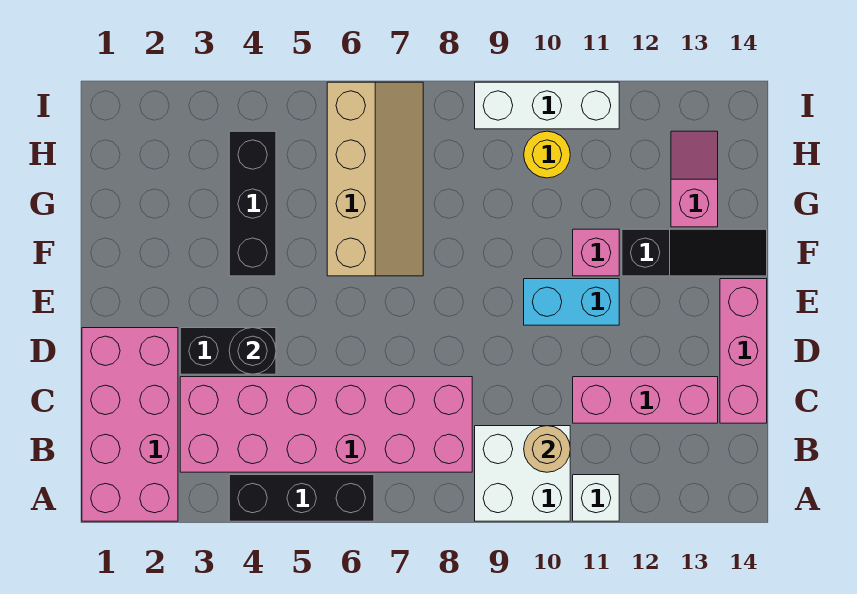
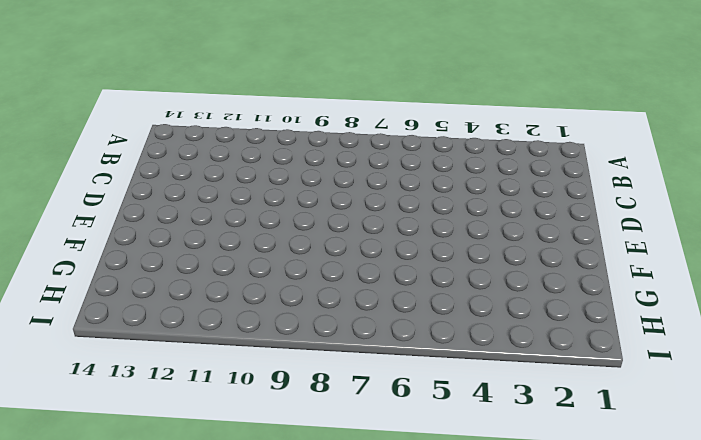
none -> pink 2x4 brick [82,328,178,521]
none -> black 1x3 brick [229,475,374,521]
none -> white 2x2 brick [475,426,570,521]

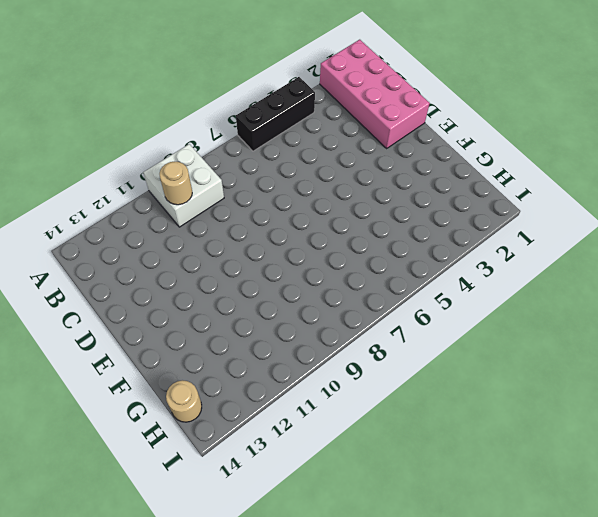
tan 1x1 round brick [166,380,202,422] -> none
none -> white 1x1 brick [573,475,619,521]
none -> pink 2x6 brick [180,377,472,472]
none -> pink 1x3 brick [573,377,718,423]

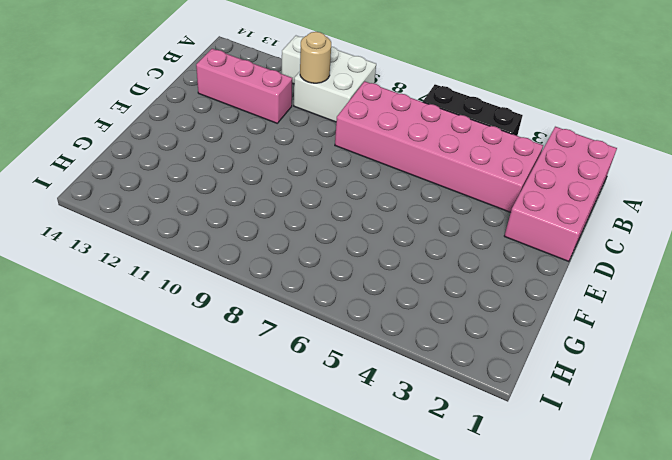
none -> pink 1x3 brick [720,279,767,423]
none -> black 1x2 brick [180,328,276,374]
none -> cyan 1x2 brick [524,279,619,325]

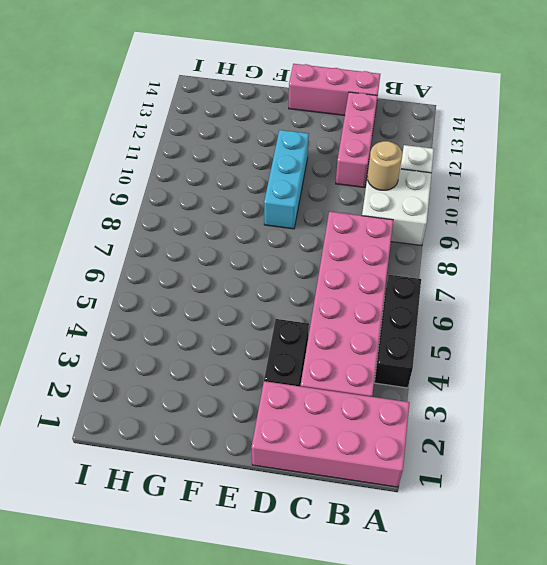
cyan 1x3 brick [264,130,309,229] -> cyan 1x2 brick [524,279,619,325]
none -> black 1x3 brick [229,131,276,276]
none -> tan 2x4 slope [327,82,423,276]
none -> pink 1x1 brick [573,229,619,276]

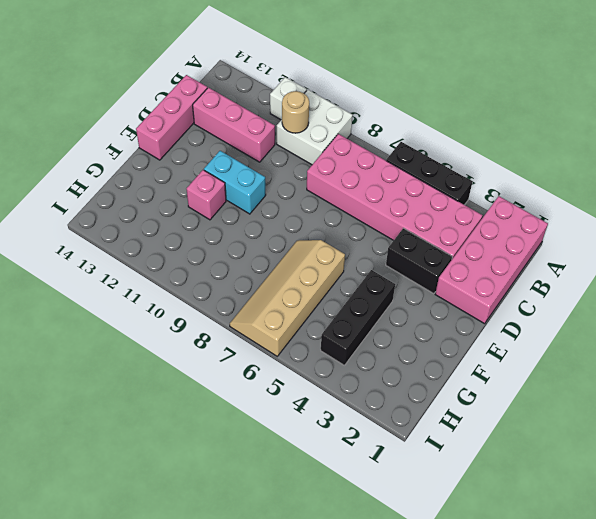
none -> black 1x3 slope [622,229,767,276]
none -> pink 1x2 slope [671,131,718,227]
none -> yellow 1x1 round brick [524,131,570,178]

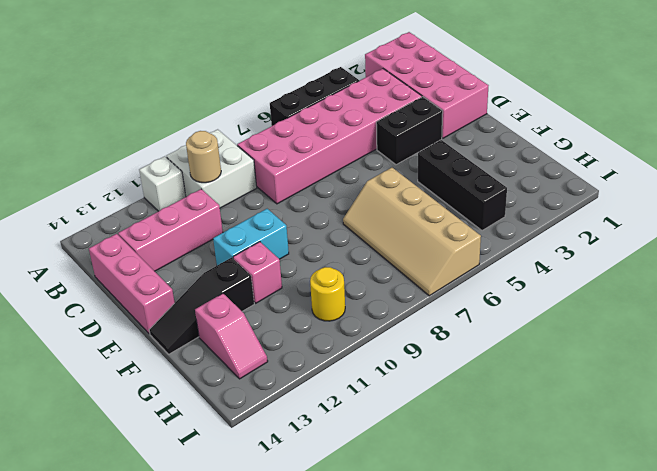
none -> white 1x3 brick [475,82,619,129]
none -> black 1x1 round brick [229,328,276,374]

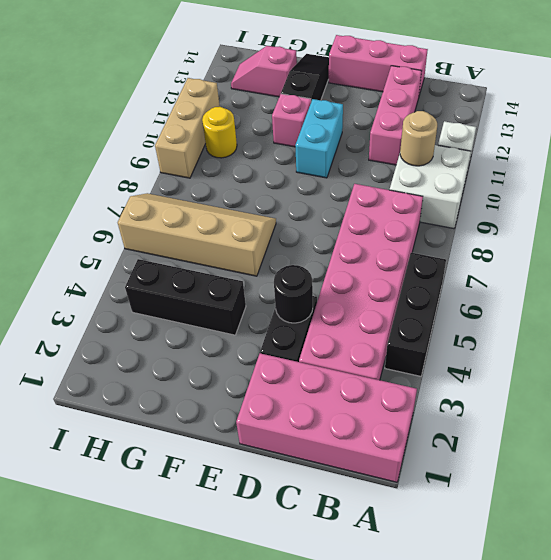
tan 1x3 brick [155,78,220,178] -> white 1x3 brick [475,82,619,129]

